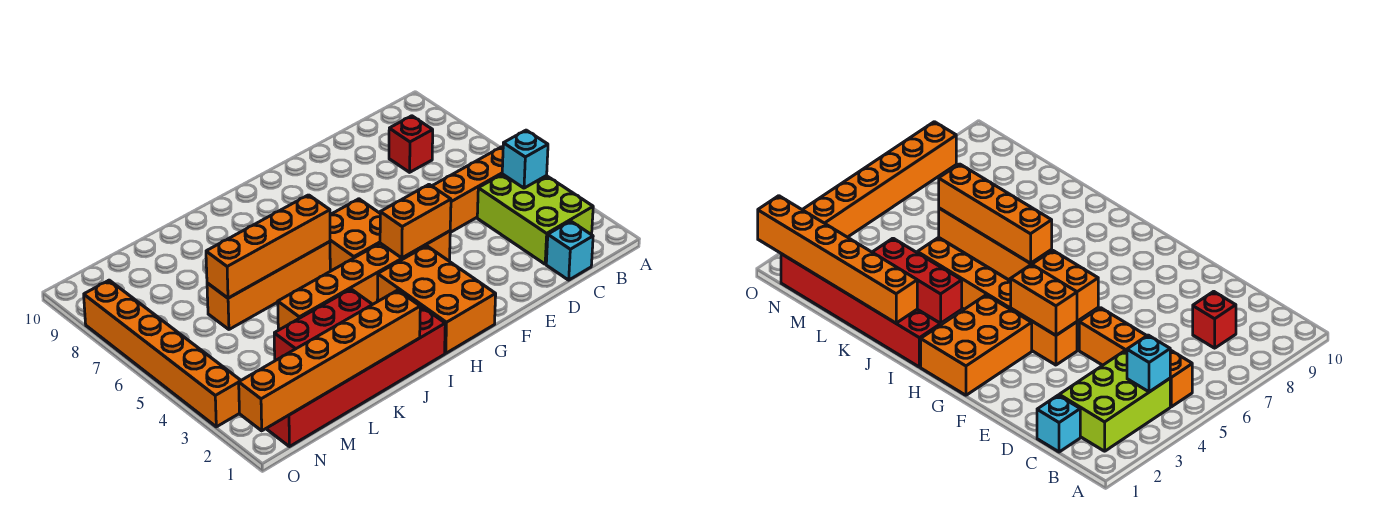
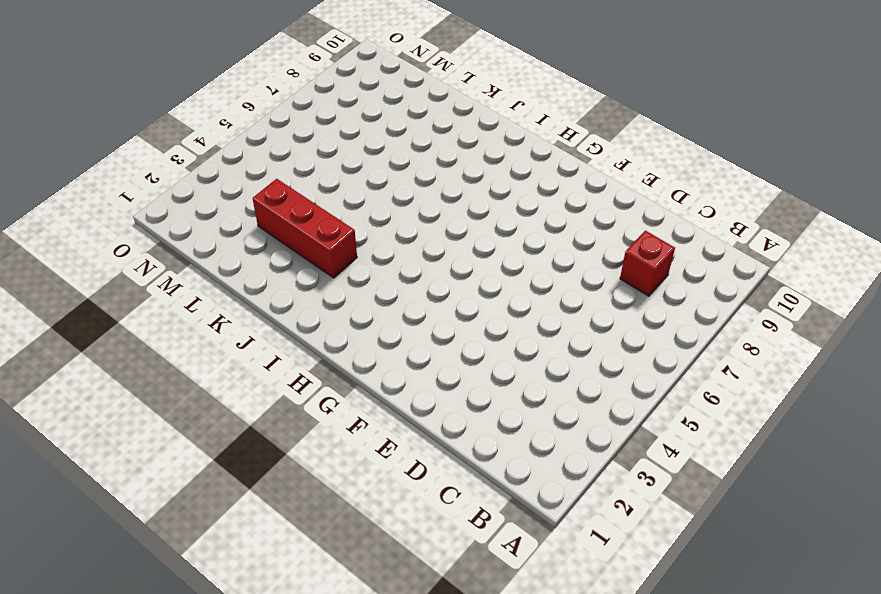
none -> lime 2x3 brick [477,174,593,264]
none -> orange 1x4 brick [432,147,503,232]
none -> cyan 1x1 brick [546,221,593,280]

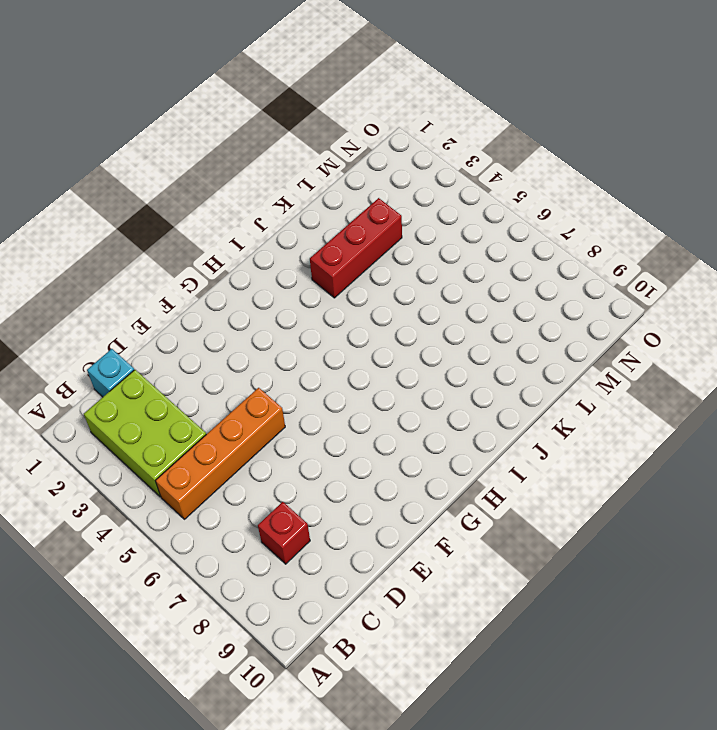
none -> orange 1x6 brick [278,231,450,330]
none -> orange 2x3 brick [377,246,496,353]
none -> orange 2x2 brick [330,199,380,271]

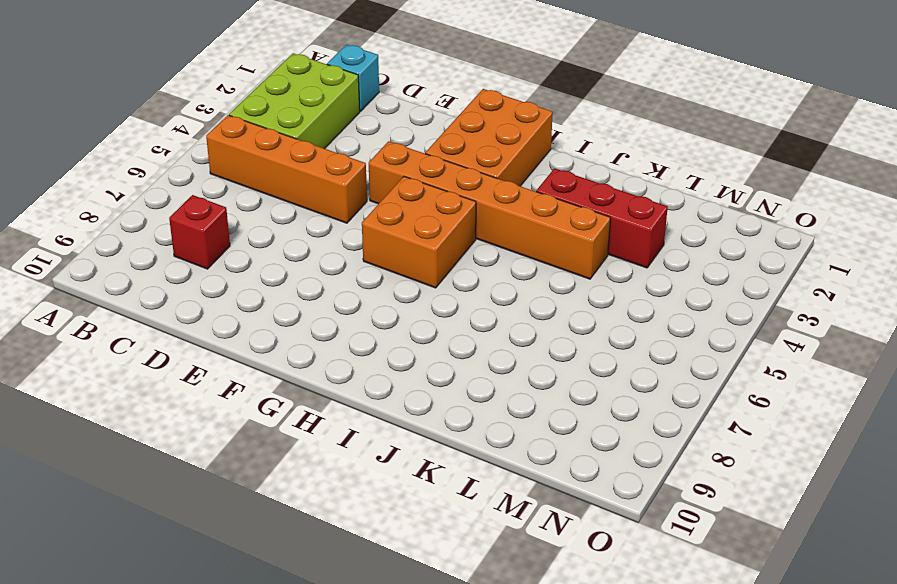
none -> red 1x6 brick [267,307,445,447]
none -> orange 1x4 brick [207,242,330,329]
none -> orange 1x6 brick [84,280,241,427]

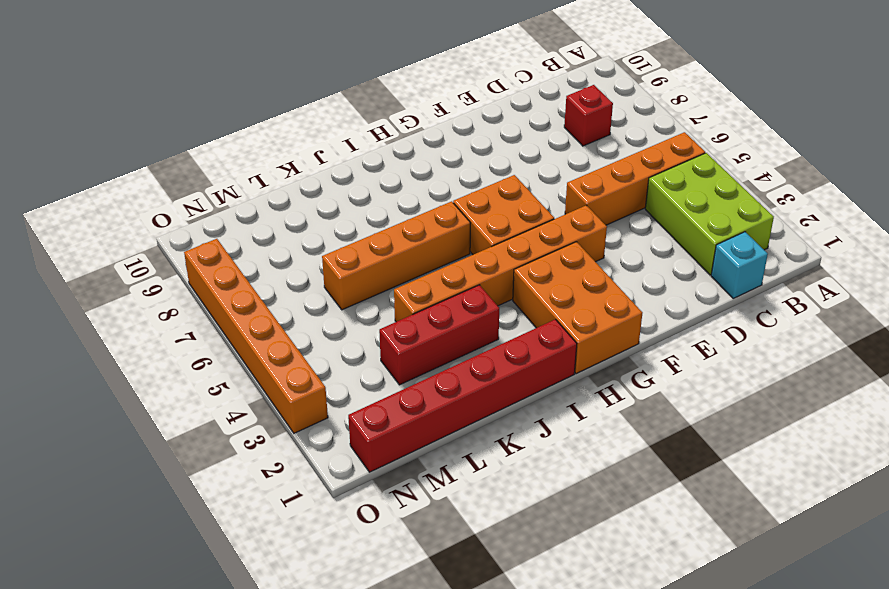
none -> cyan 1x1 brick [502,130,548,188]
none -> orange 1x2 brick [380,185,451,258]
none -> orange 1x4 brick [206,195,330,298]

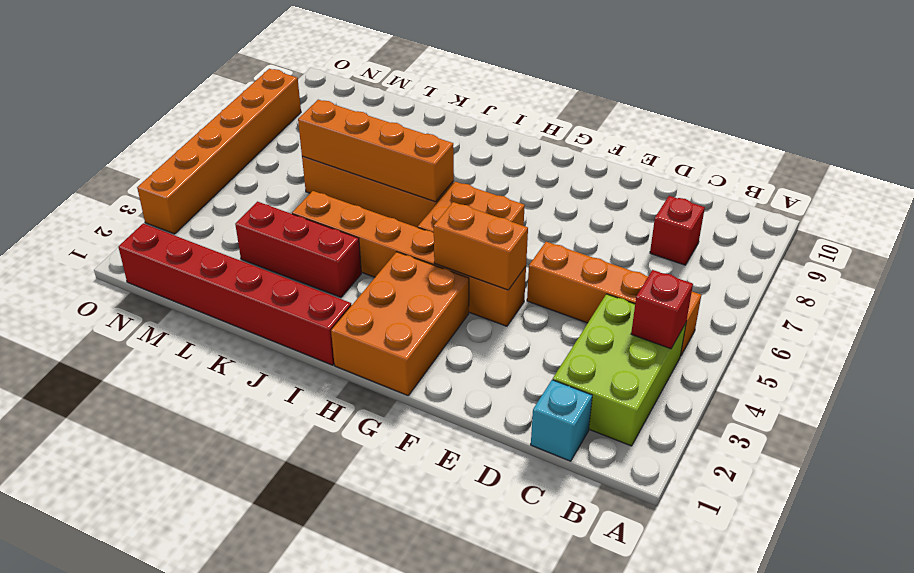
red 1x1 brick [631,270,693,349] -> cyan 1x1 brick [502,130,548,188]
none -> orange 1x6 brick [239,290,420,431]

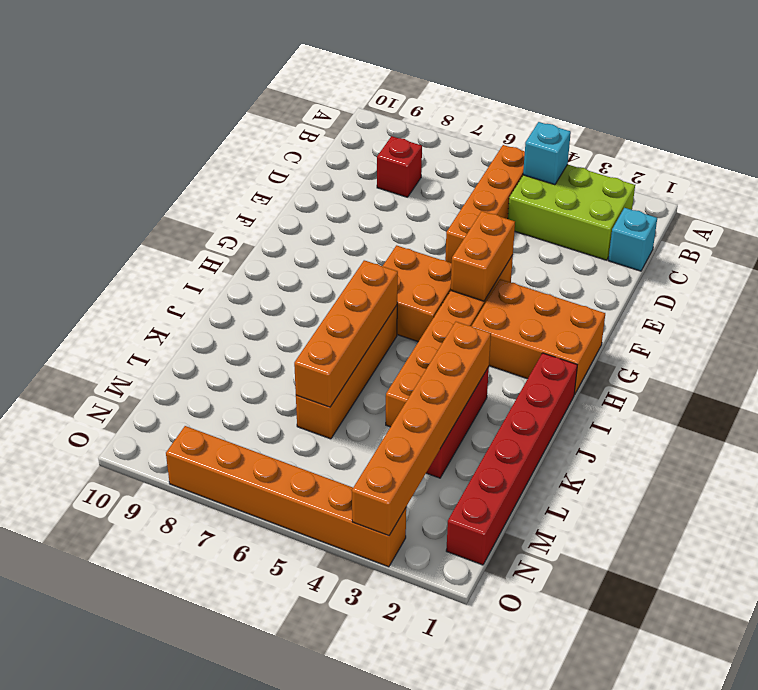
orange 1x6 brick [352,322,491,536] -> orange 1x6 brick moved to [239,290,420,431]

